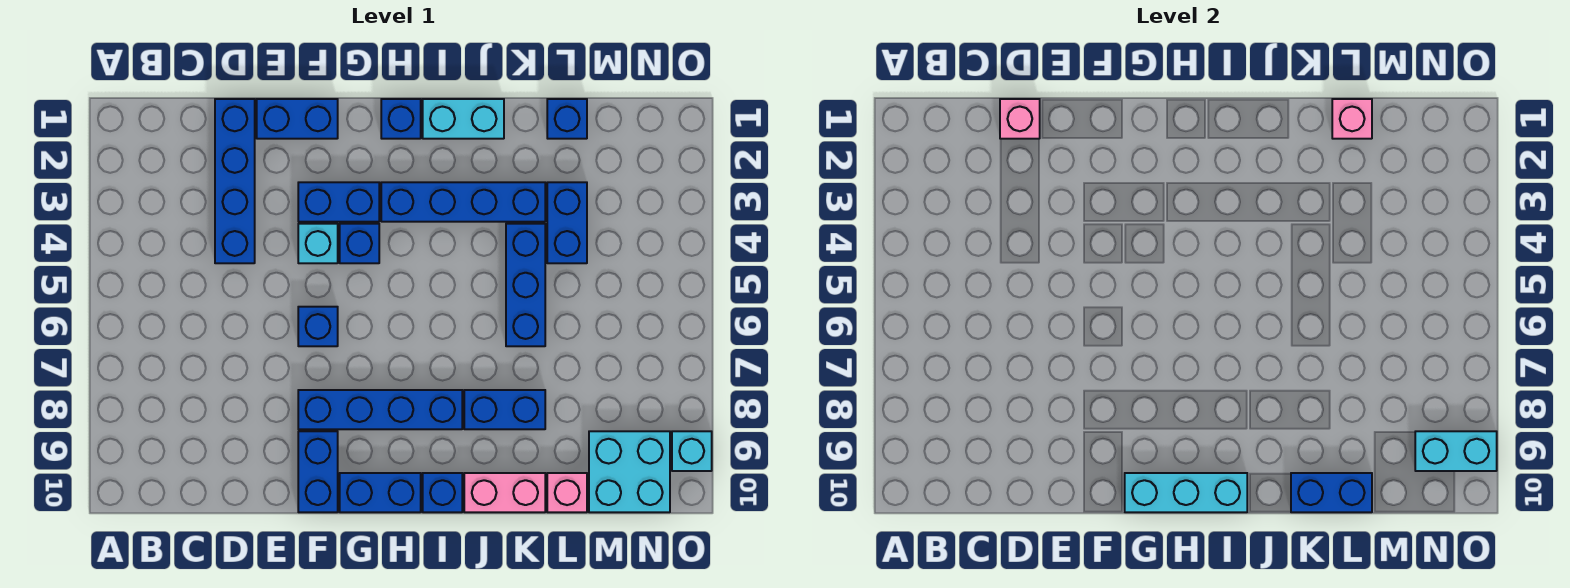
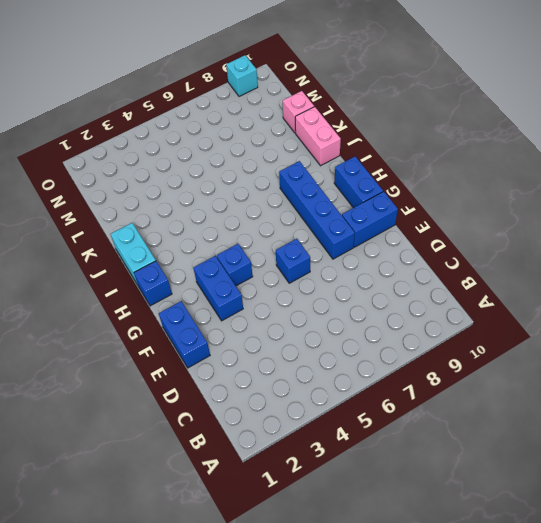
none -> blue 1x4 brick [215,99,255,263]
none -> cyan 1x1 brick [298,224,338,263]
none -> blue 1x4 brick [381,182,545,222]

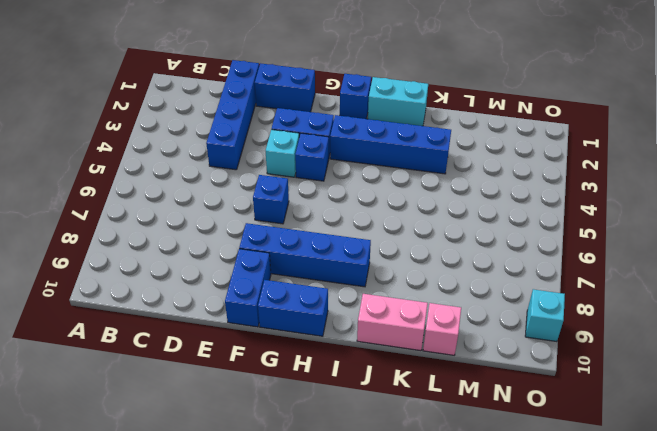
none -> blue 1x1 brick [423,473,462,512]
none -> blue 1x2 brick [464,390,545,429]
none -> blue 1x3 brick [506,224,545,346]

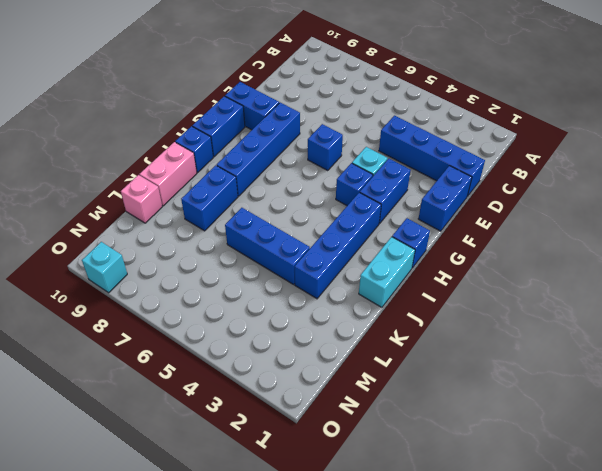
none -> blue 1x1 brick [547,99,587,139]
none -> blue 1x2 brick [547,182,587,263]
none -> cyan 2x2 brick [589,431,670,512]

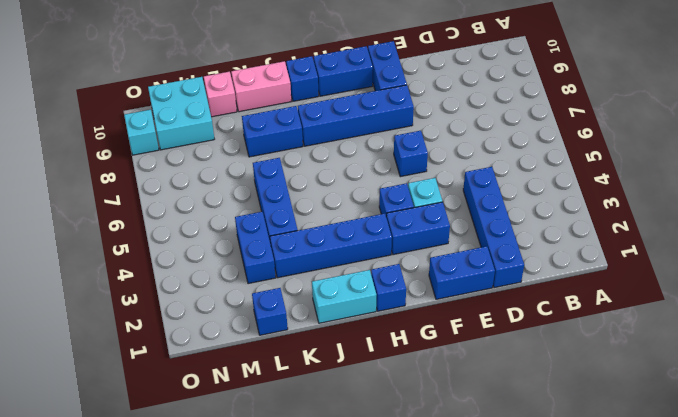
none -> pink 1x1 brick [1000,99,1040,139]
none -> cyan 1x3 brick [1125,473,1247,512]
none -> blue 1x2 brick [1291,473,1372,512]

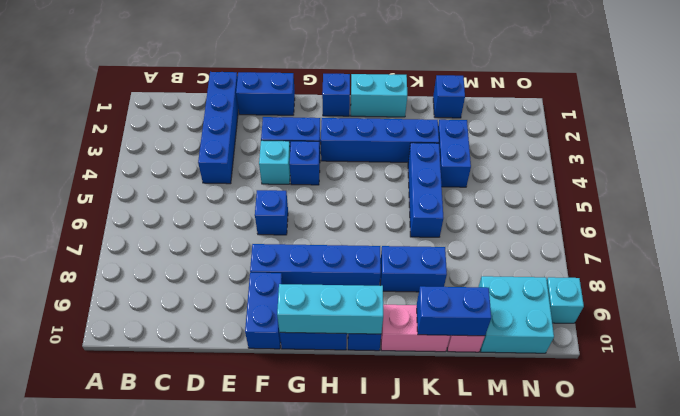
none -> pink 1x1 brick [1000,99,1040,139]
none -> pink 1x1 brick [1332,99,1372,139]
none -> cyan 1x2 brick [1415,431,1497,471]

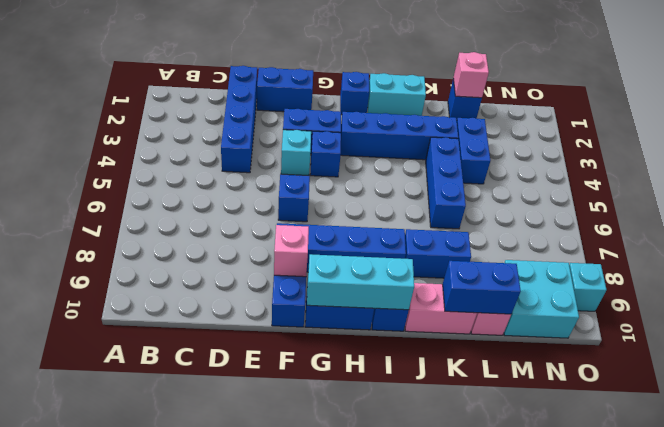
pink 1x1 brick [274,225,309,277] -> pink 1x1 brick moved to [1000,99,1040,139]
none -> cyan 1x2 brick [1415,431,1497,471]

